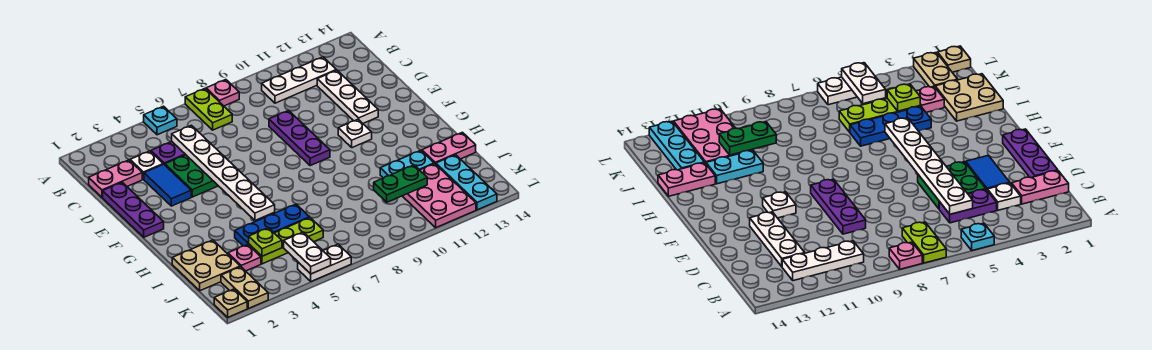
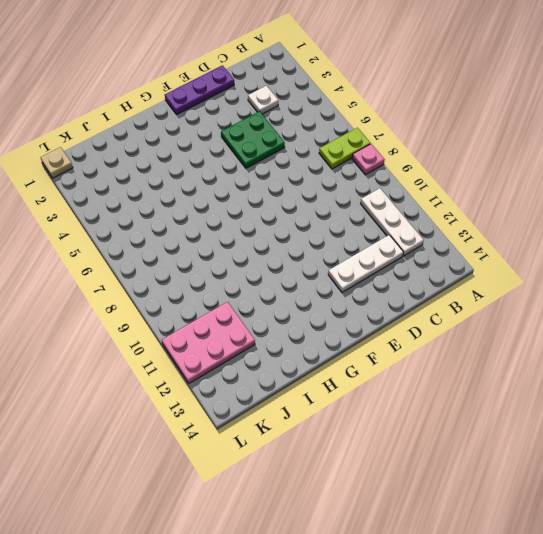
none -> cyan 1x1 plate [144,106,177,135]
none -> pink 1x2 plate [89,160,142,197]
none -> purple 1x2 plate [151,142,186,165]

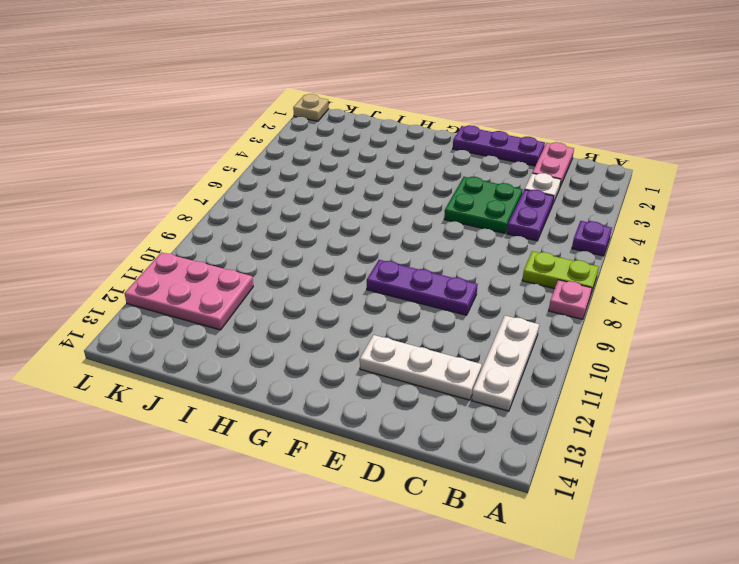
purple 1x1 plate [572,221,612,256] -> cyan 1x1 plate [144,106,177,135]
none -> blue 1x2 tile [144,164,191,206]
none -> white 1x1 plate [338,119,372,148]
none -> tan 2x2 plate [172,240,240,291]

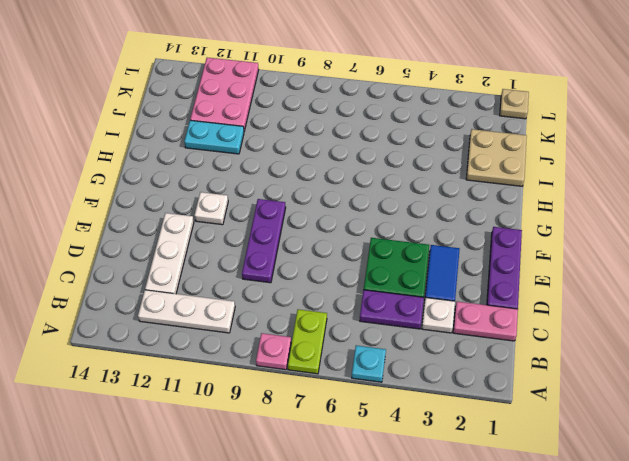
none -> blue 1x3 plate [235,204,309,246]
none -> pink 1x2 plate [422,132,476,164]
none -> pink 1x1 plate [228,244,261,271]

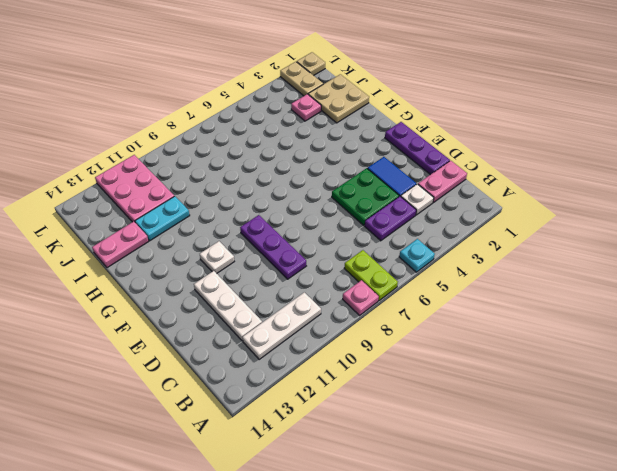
none -> blue 1x3 plate [235,204,309,246]
none -> lime 1x3 plate [249,218,323,264]
none -> cyan 1x3 plate [436,155,497,210]

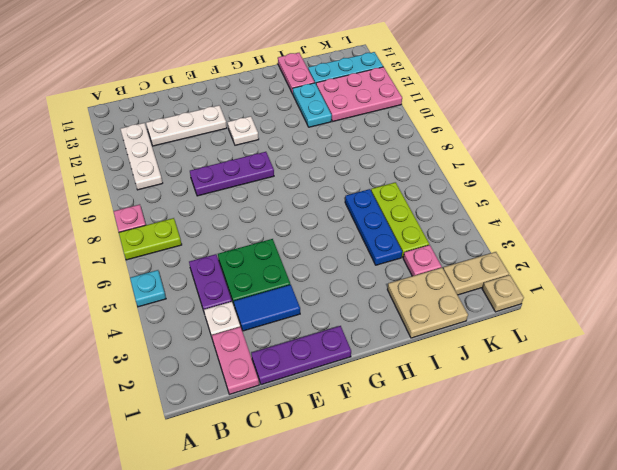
none -> white 1x2 plate [298,244,351,281]
none -> white 1x6 plate [172,125,275,220]
none -> lime 1x1 plate [249,228,282,256]

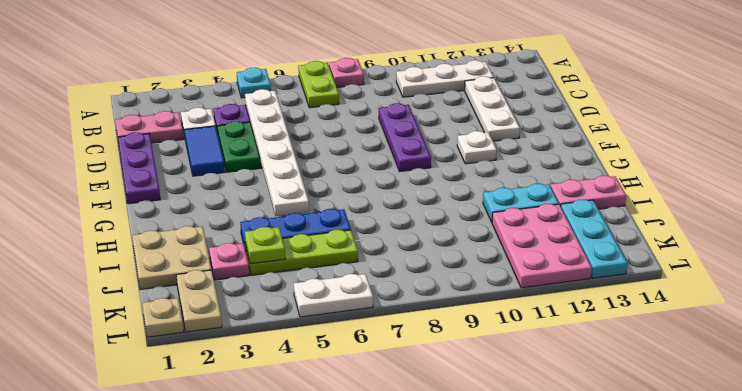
none -> green 1x2 plate [374,165,427,202]
none -> white 1x2 plate [284,232,331,274]

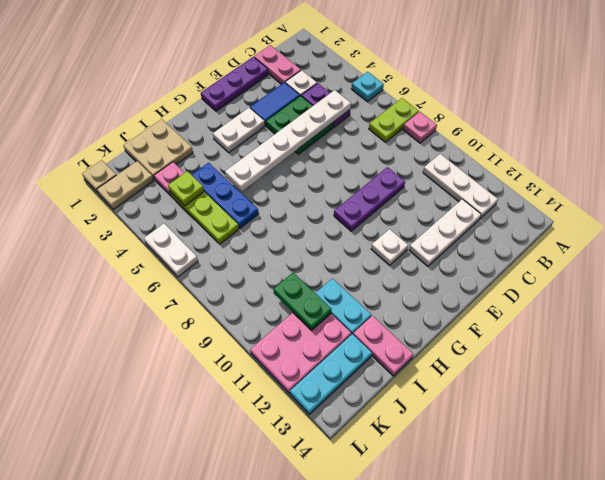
white 1x2 plate [213,108,265,153] -> white 1x2 plate moved to [284,232,331,274]

